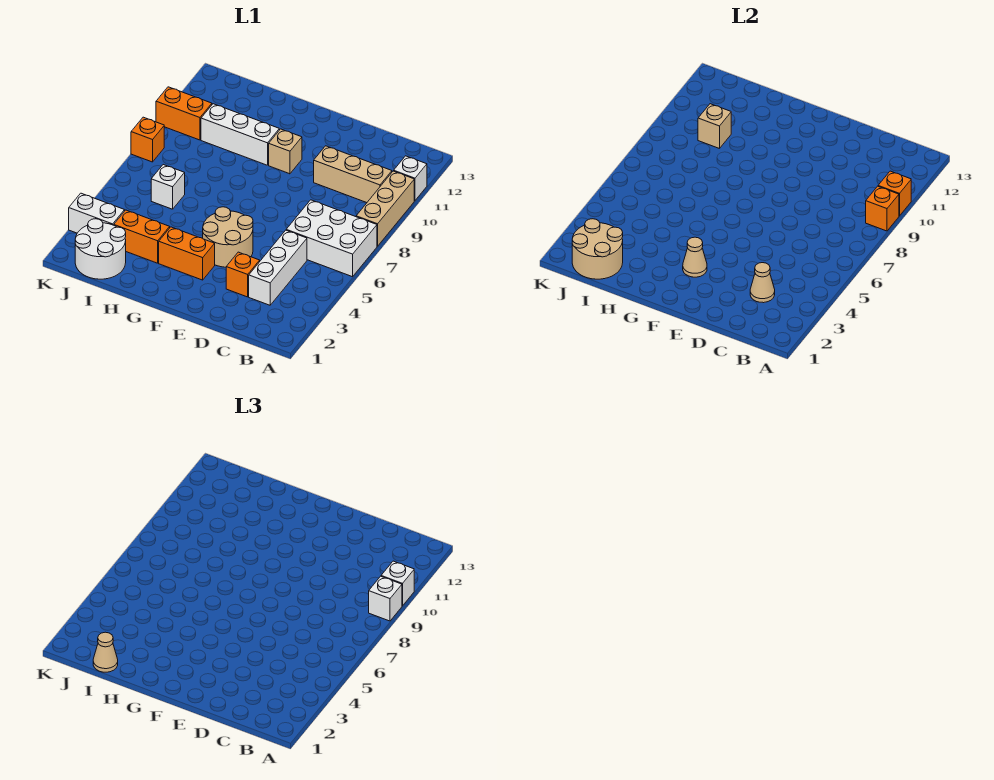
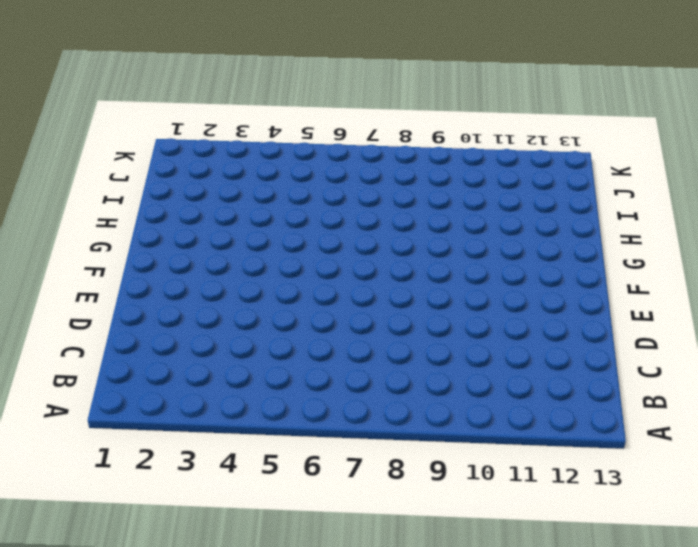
none -> white 2x3 brick [286,200,377,277]
none -> tan 1x3 brick [356,171,414,246]
none -> white 1x1 brick [394,156,427,201]

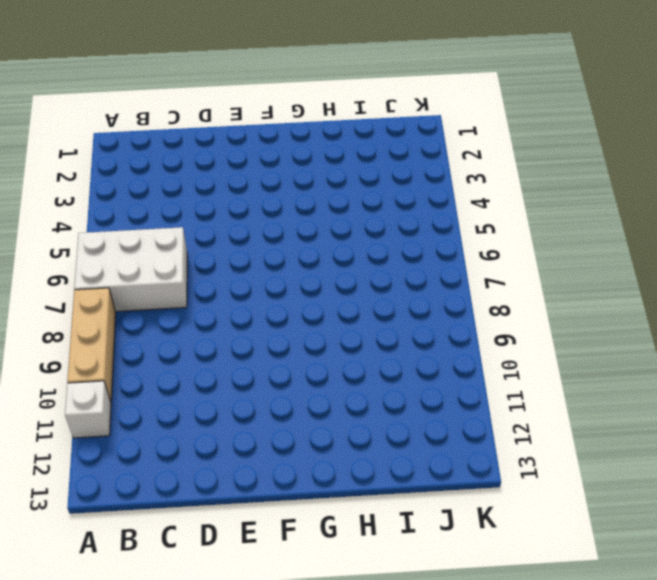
none -> tan 1x3 brick [314,146,392,203]
none -> white 1x3 brick [249,230,307,305]
none -> orange 1x1 brick [226,252,260,297]

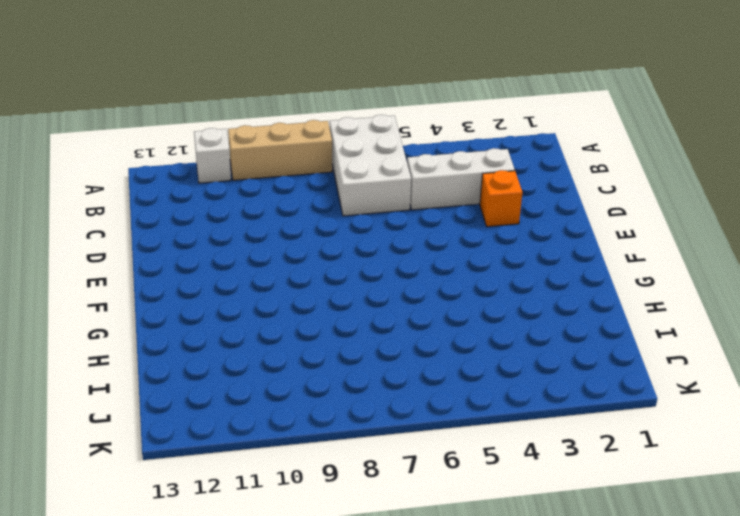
none -> tan 1x3 brick [314,146,392,203]
none -> tan 2x2 round brick [203,207,253,267]
none -> orange 1x2 brick [159,227,215,280]

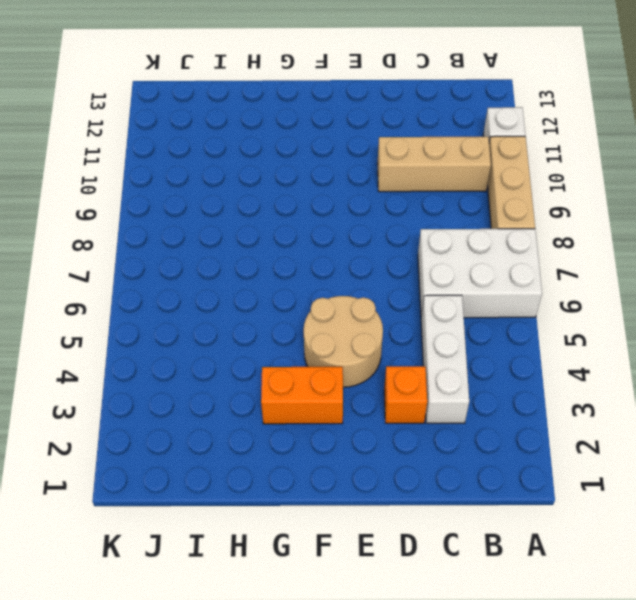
none -> tan 1x1 brick [269,129,302,174]
none -> white 1x3 brick [201,104,279,165]
none -> orange 1x2 brick [114,210,170,263]

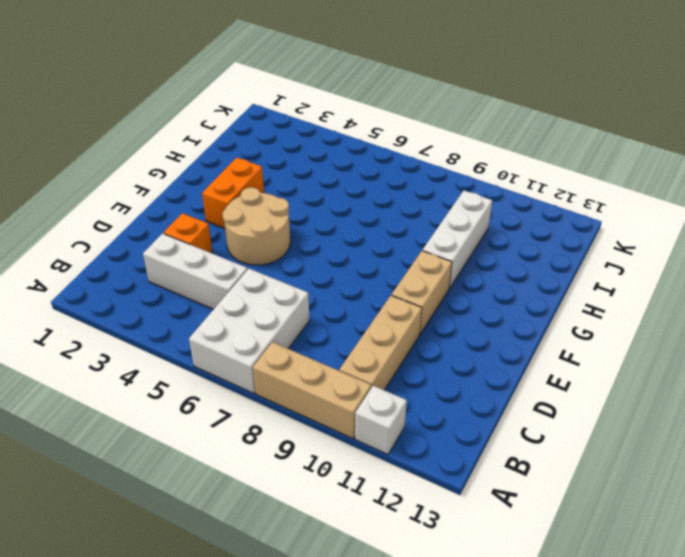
tan 1x2 brick [392,251,452,334] -> tan 1x1 brick [269,129,302,174]
none -> orange 1x2 brick [114,210,170,263]
none -> white 2x2 round brick [75,219,126,279]
none -> white 1x1 brick [151,165,185,209]

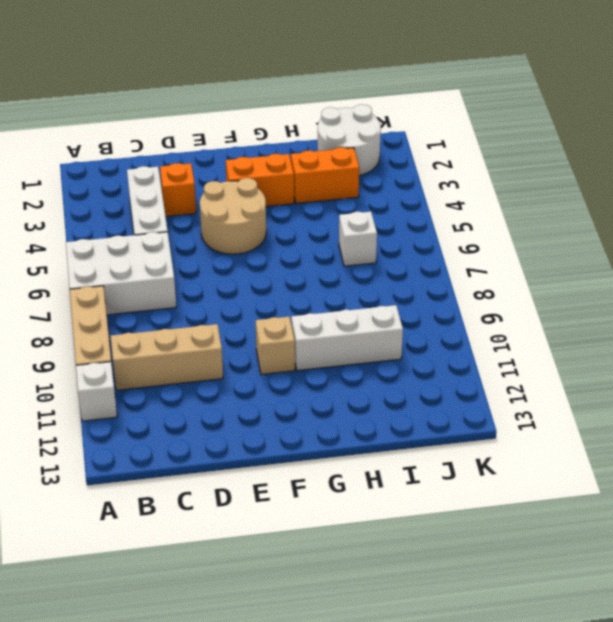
none -> white 1x2 brick [69,193,125,233]
none -> orange 1x2 brick [156,87,212,140]
none -> orange 1x1 brick [131,117,164,162]

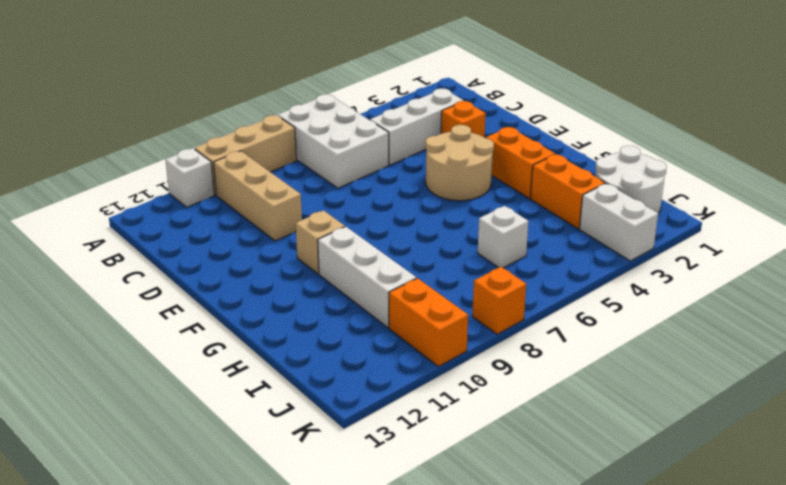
none -> orange 1x1 brick [866,186,899,231]
none -> orange 1x1 brick [878,171,911,216]
none -> tan 1x1 cone [750,263,775,303]

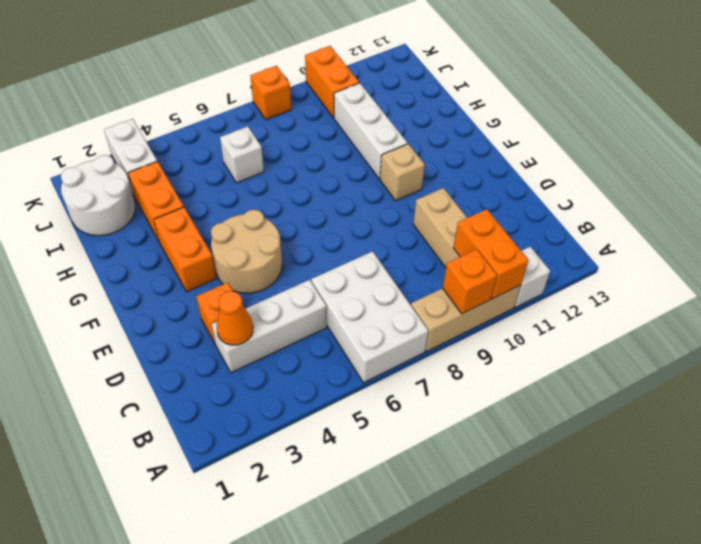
orange 1x2 brick [453,209,528,299] -> orange 1x1 brick [878,171,911,216]
orange 1x1 cone [217,291,253,345] -> tan 1x1 cone [750,263,775,303]
none -> tan 1x1 cone [683,237,707,277]
none -> tan 2x2 round brick [572,219,623,279]
none -> tan 1x1 brick [698,104,731,149]

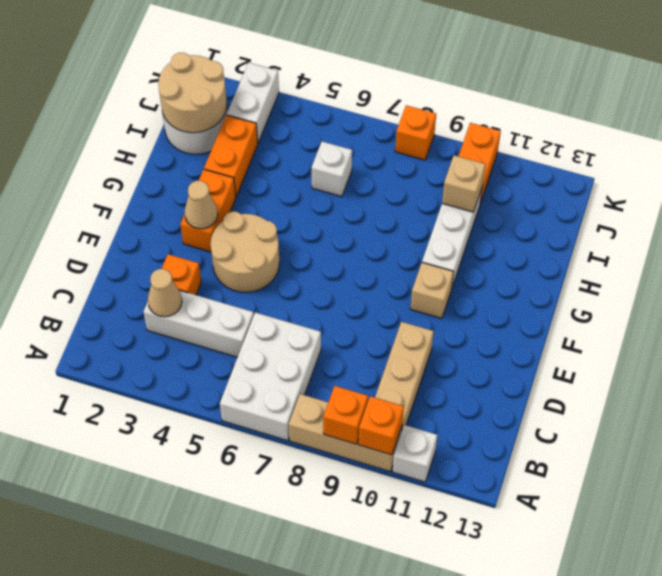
none -> white 1x1 brick [369,576,402,621]
none -> white 1x1 brick [381,561,414,606]
none -> tan 1x1 cone [93,632,118,672]

